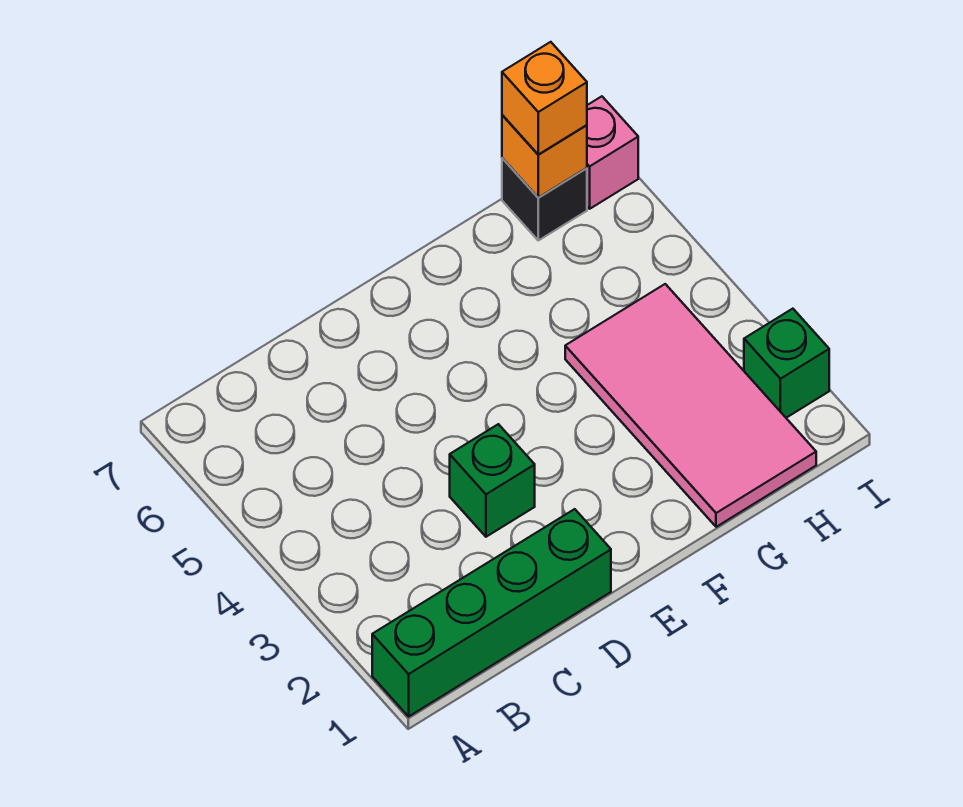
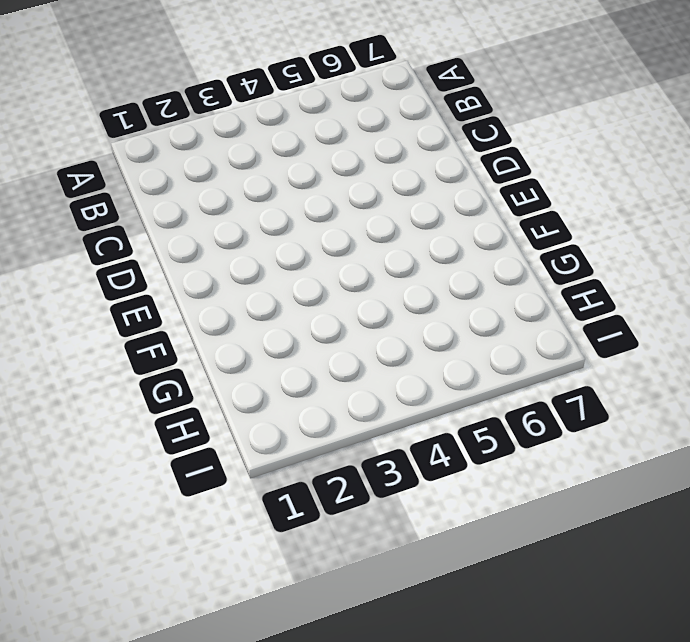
none -> green 1x4 brick [372,509,611,716]
none -> green 1x1 brick [450,424,535,537]

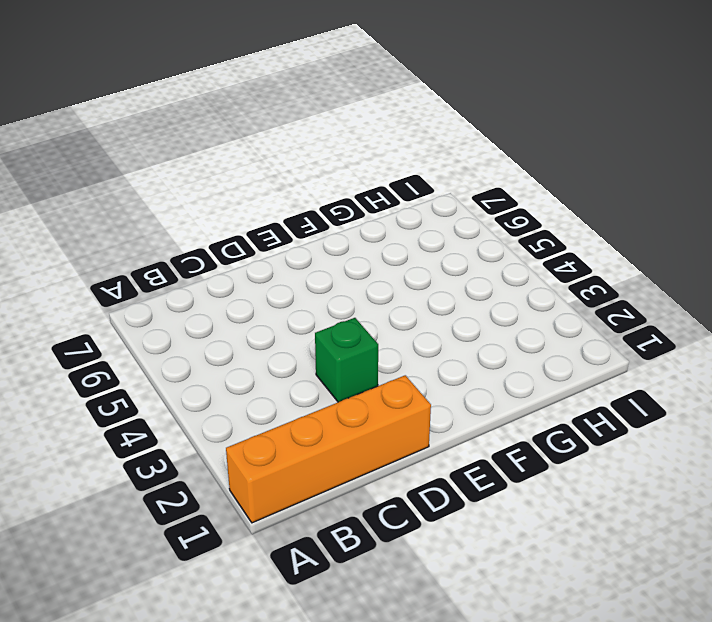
orange 1x4 brick [226,375,431,523] -> green 1x4 brick [372,509,611,716]
none -> pink 2x4 tile [565,284,816,527]
none -> black 1x1 brick [502,158,587,240]

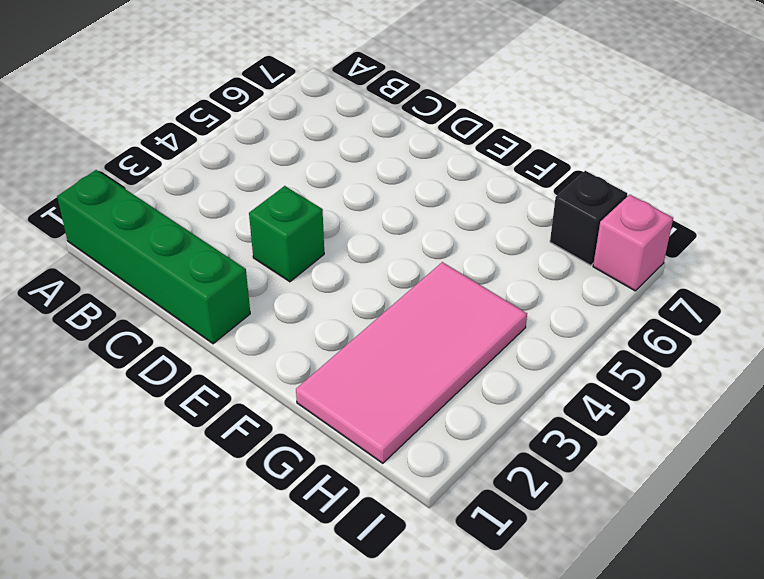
none -> green 1x1 brick [744,309,829,418]
none -> orange 1x1 brick [502,115,587,197]

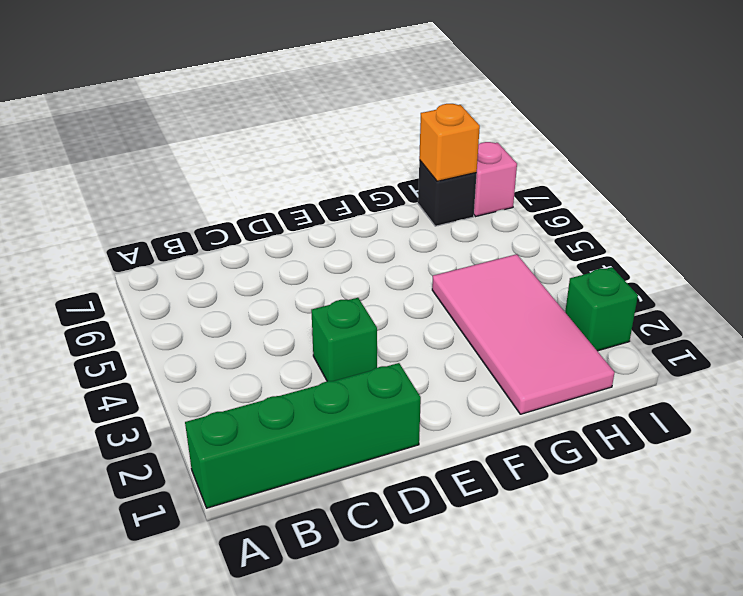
none -> orange 1x1 brick [502,42,587,154]

